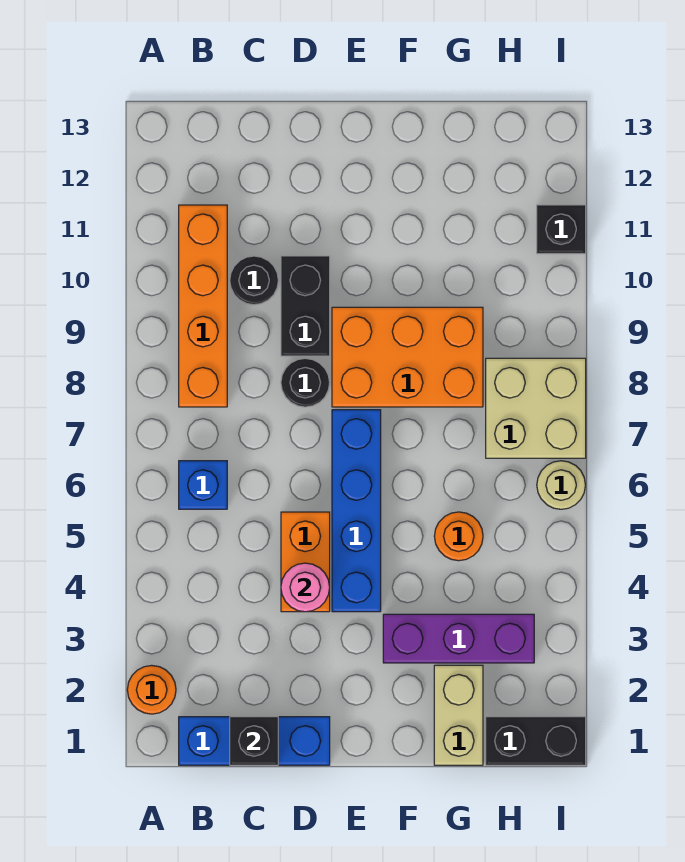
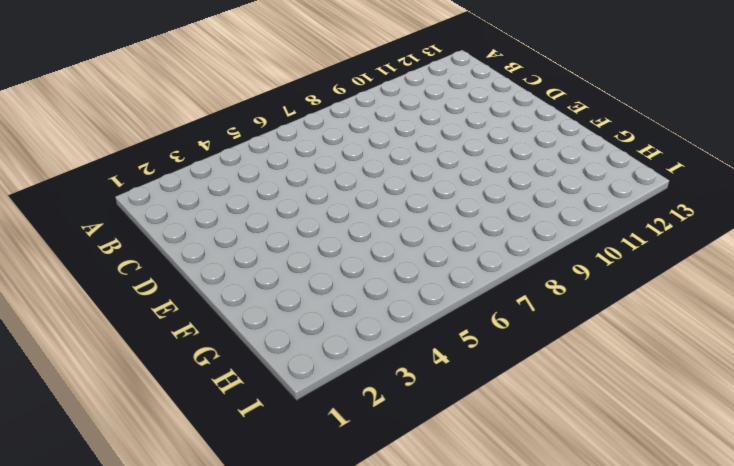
none -> orange 1x1 round brick [127,665,176,714]
none -> blue 1x3 brick [179,717,330,765]
none -> blue 1x1 brick [179,461,227,509]

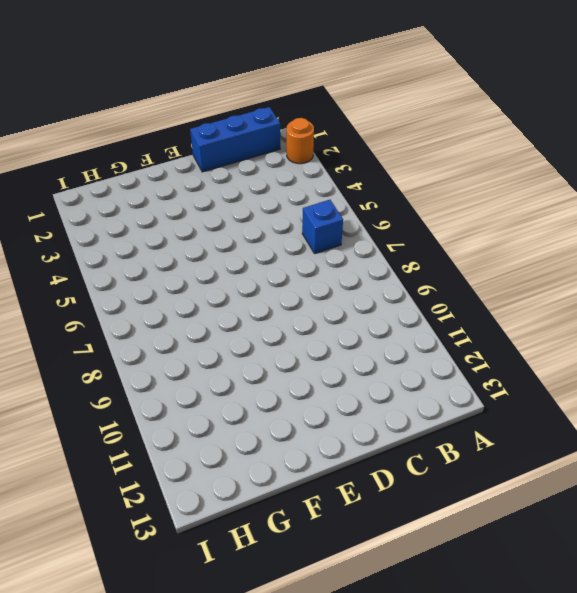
none -> orange 1x4 brick [179,205,227,407]
none -> black 1x1 round brick [230,256,278,305]
none -> orange 1x2 brick [281,512,330,612]

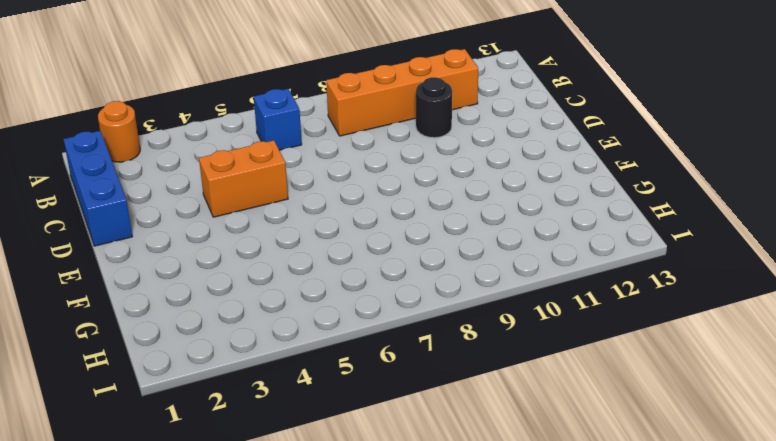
none -> black 1x1 round brick [281,358,330,407]
none -> black 1x2 brick [281,256,330,356]
none -> blue 1x4 brick [332,410,381,612]

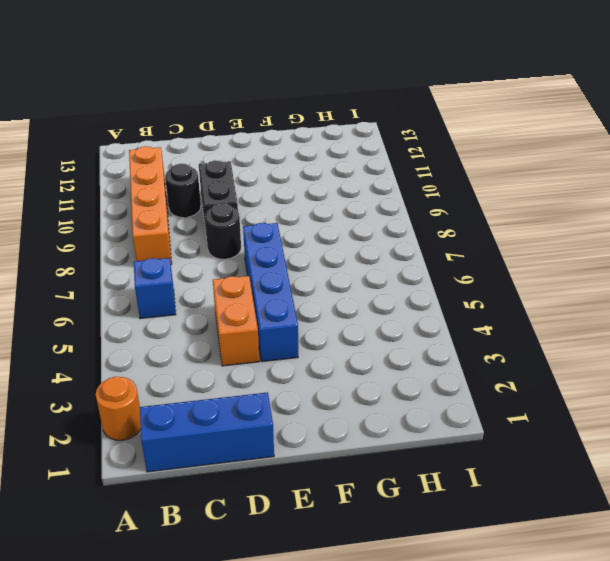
none -> orange 2x3 brick [332,307,483,407]
none -> purple 1x3 brick [383,614,534,663]
none -> tan 1x2 brick [434,665,483,765]

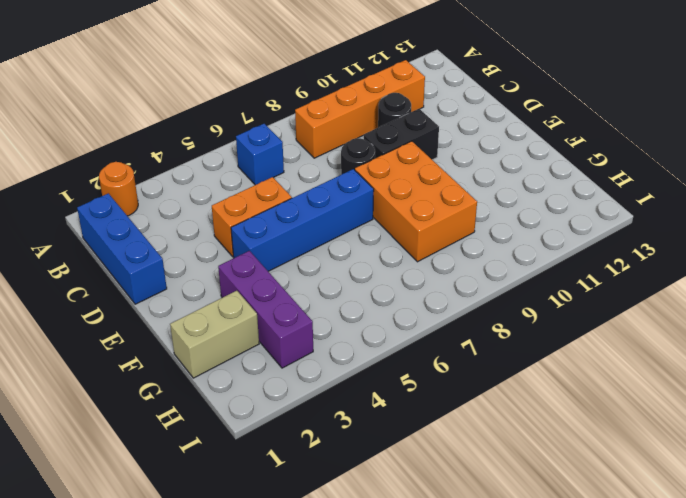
none -> orange 1x1 round brick [434,512,483,561]
none -> black 1x2 brick [486,717,586,765]
none -> tan 2x2 brick [486,358,586,458]

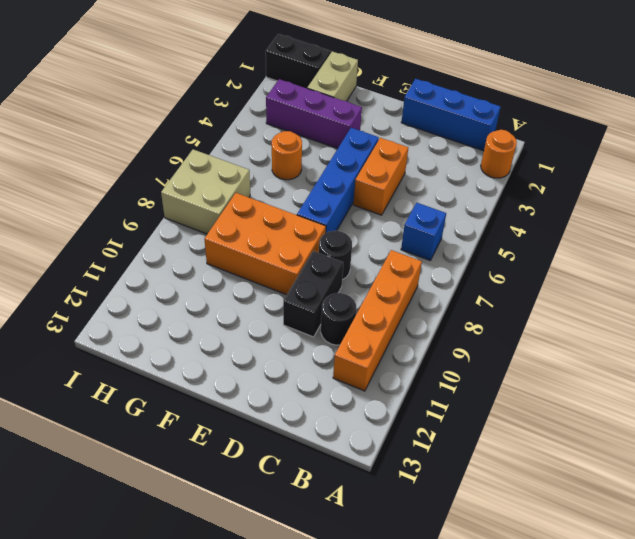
none -> tan 1x1 round brick [537,461,585,509]
none -> black 1x1 brick [537,205,586,254]
none -> black 1x1 brick [230,717,278,765]

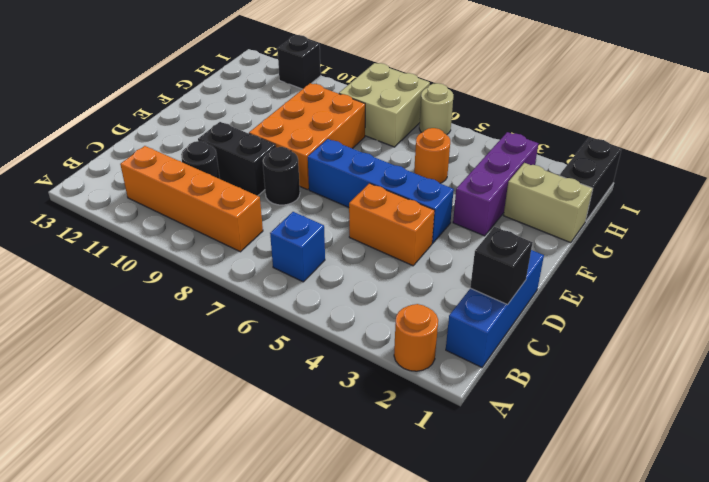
none -> pink 1x1 round brick [281,563,330,612]

